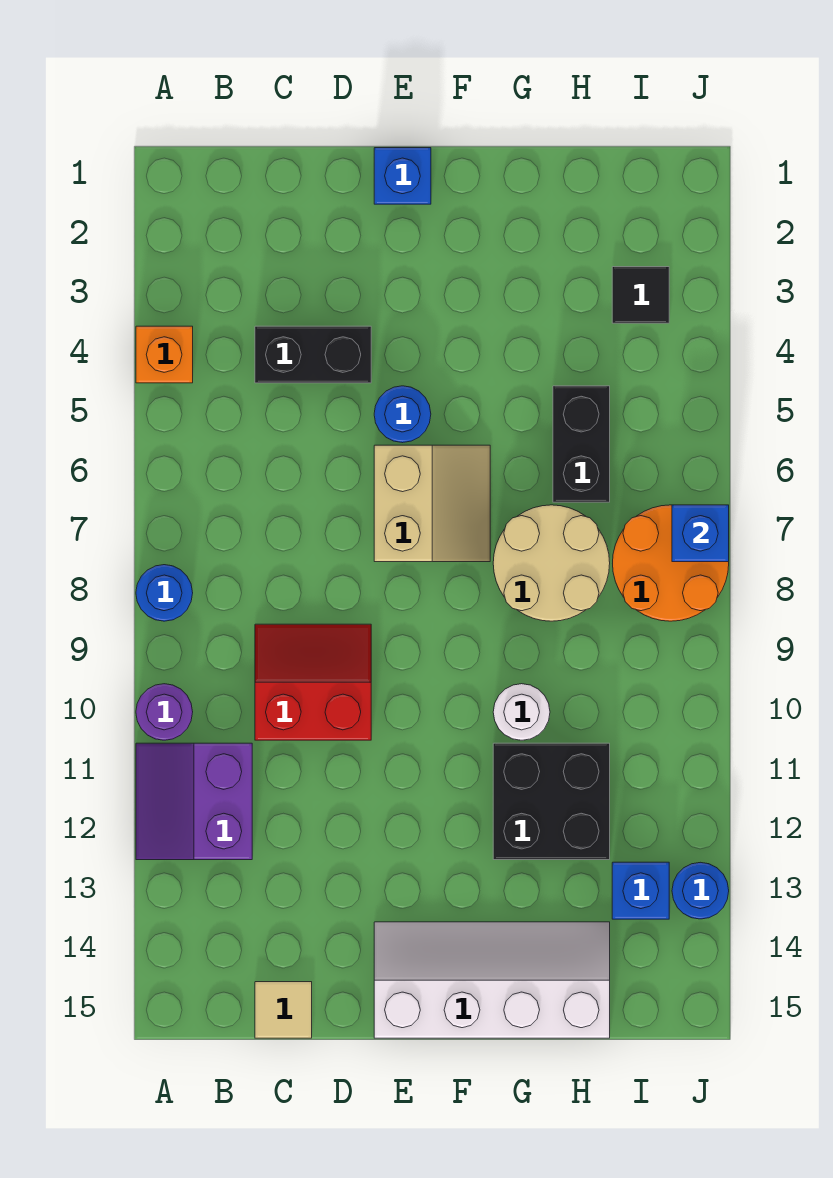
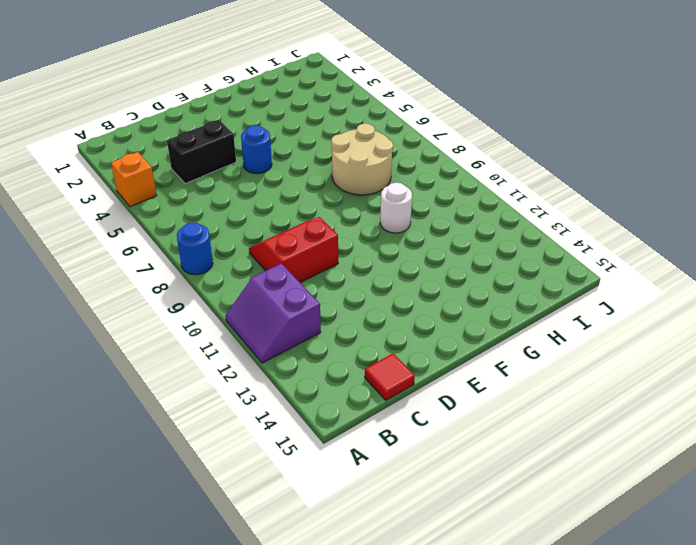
red 1x1 tile [365,353,415,400] -> tan 1x1 tile [255,982,312,1038]
none -> purple 1x1 round brick [136,684,193,740]
none -> blue 1x1 brick [374,148,431,204]
none -> tan 2x2 slope [374,445,490,562]

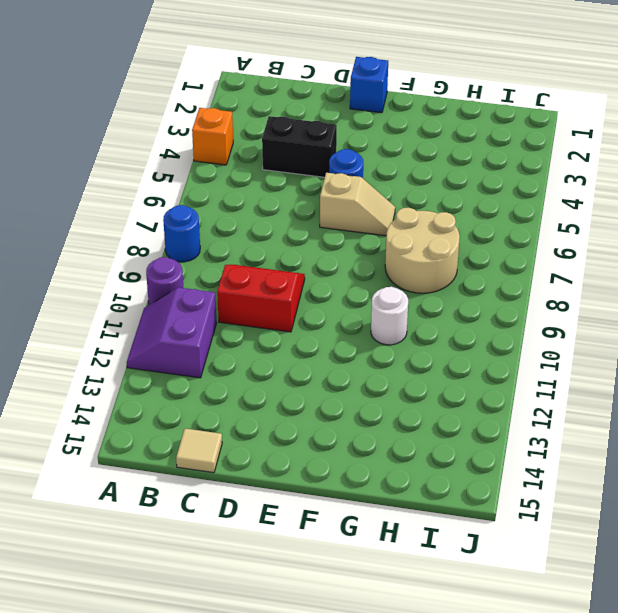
tan 1x2 slope [320,173,395,236] -> tan 2x2 slope [374,445,490,562]
none -> white 2x4 slope [374,922,610,1038]
none -> black 2x2 brick [493,743,610,860]
none -> black 1x2 brick [553,386,610,502]

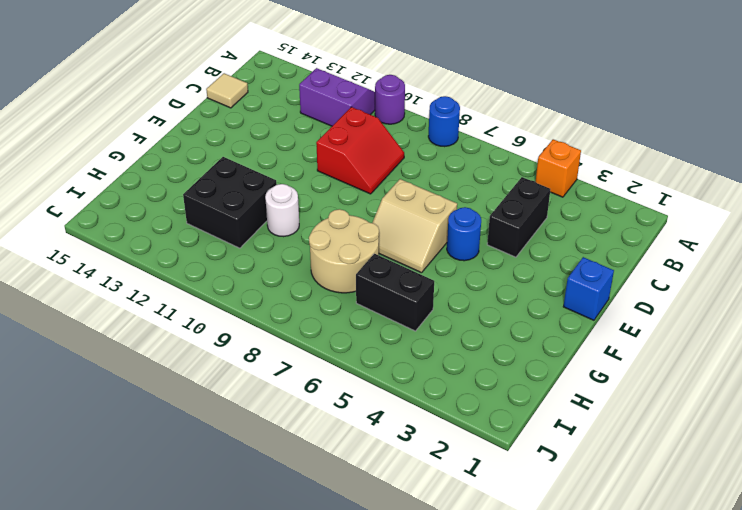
none -> white 2x4 slope [374,922,610,1038]
none -> black 1x1 tile [612,267,669,323]
none -> orange 2x2 round brick [613,505,729,621]

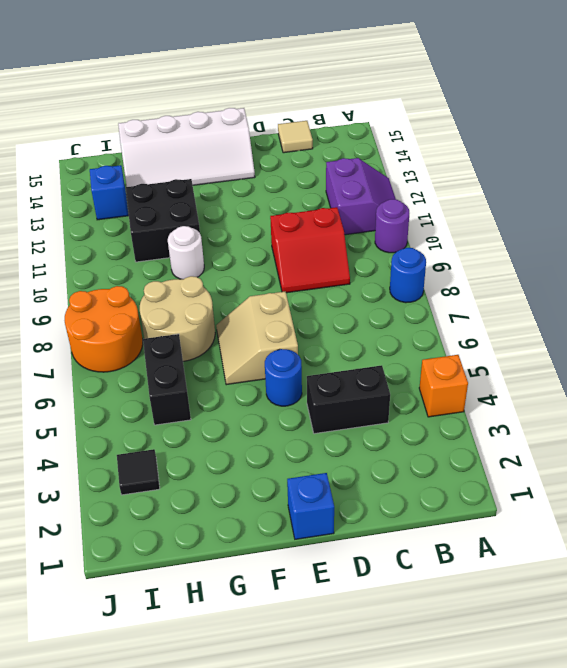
none -> blue 1x1 round brick [672,862,729,919]
none -> blue 1x1 brick [672,505,729,562]

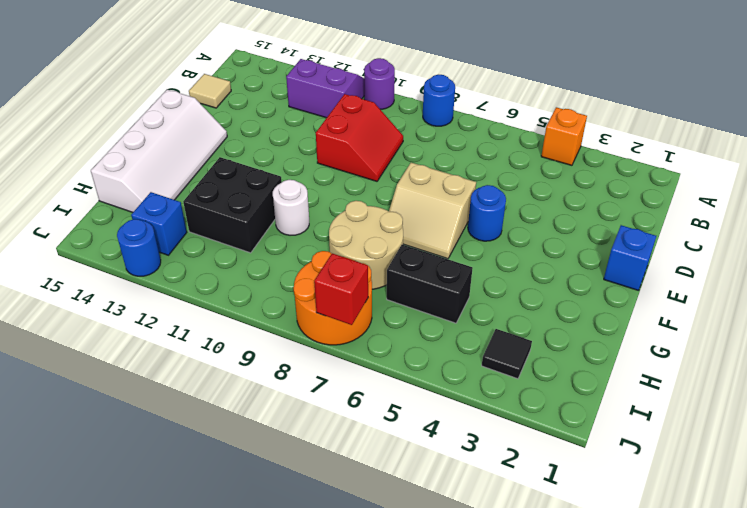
red 1x1 brick [314,253,368,325] -> blue 1x1 brick [672,505,729,562]
none -> black 1x2 brick [255,326,371,383]

